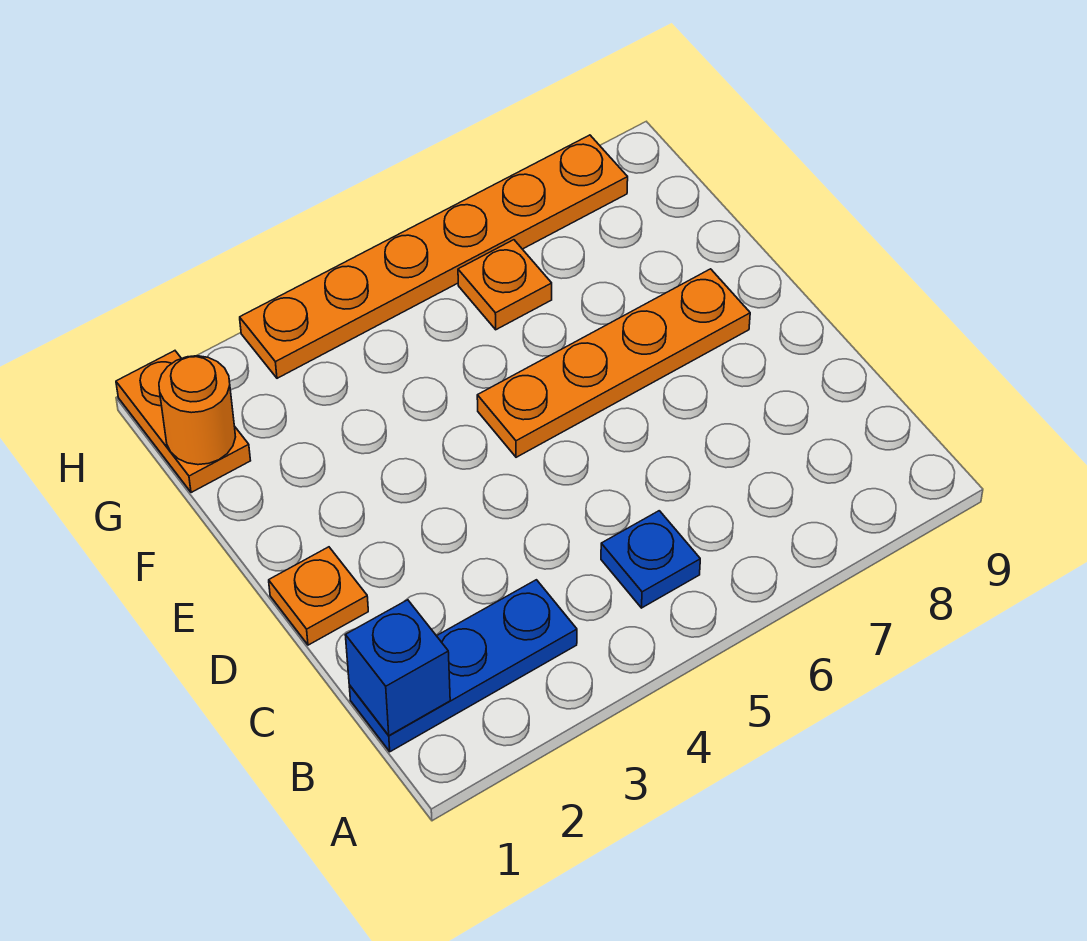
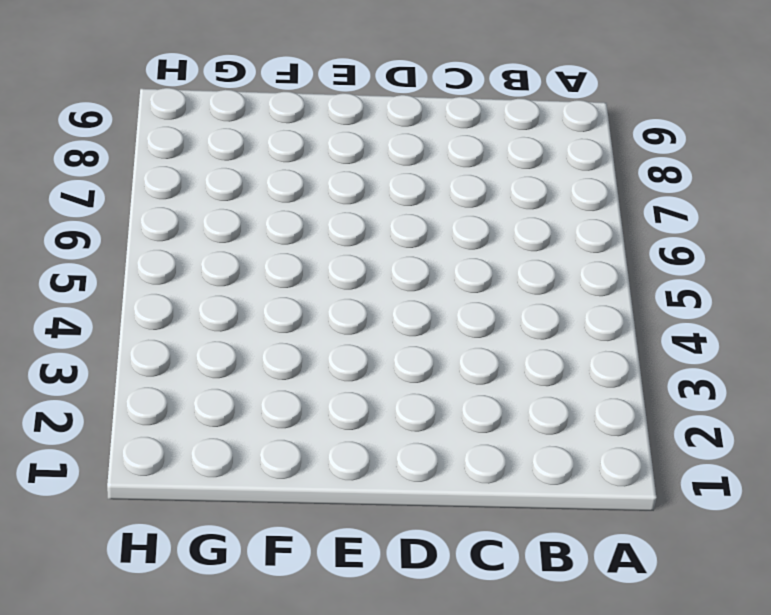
none -> blue 1x3 plate [349,580,577,752]
none -> blue 1x1 plate [601,511,700,608]

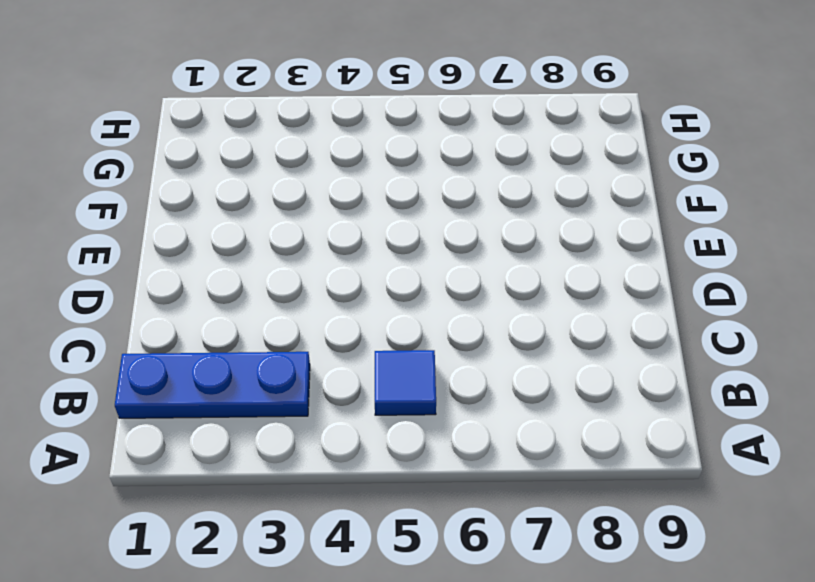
blue 1x1 tile [375,350,436,415] -> blue 1x1 plate [601,511,700,608]
none -> orange 1x1 plate [269,547,368,645]
none -> orange 1x4 plate [477,269,750,457]

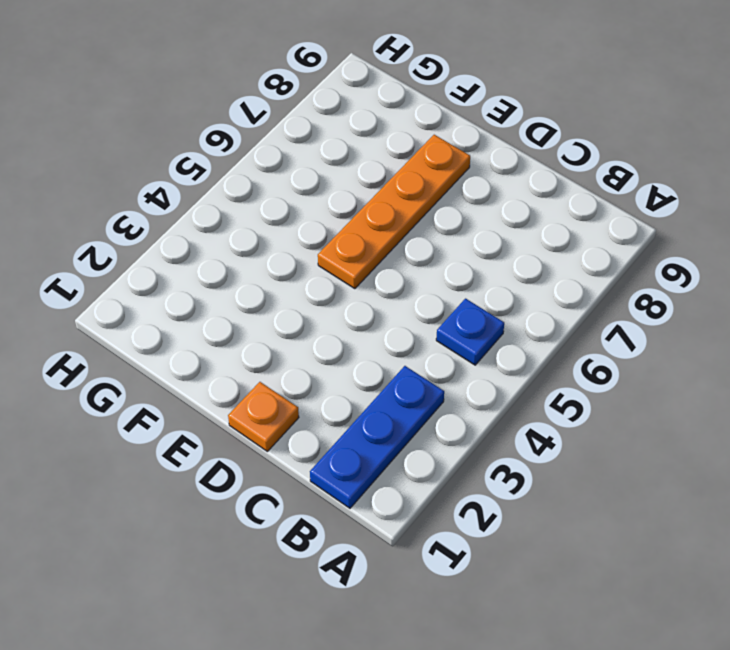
none -> orange 1x2 plate [116,351,251,493]
none -> orange 1x1 plate [458,240,552,330]

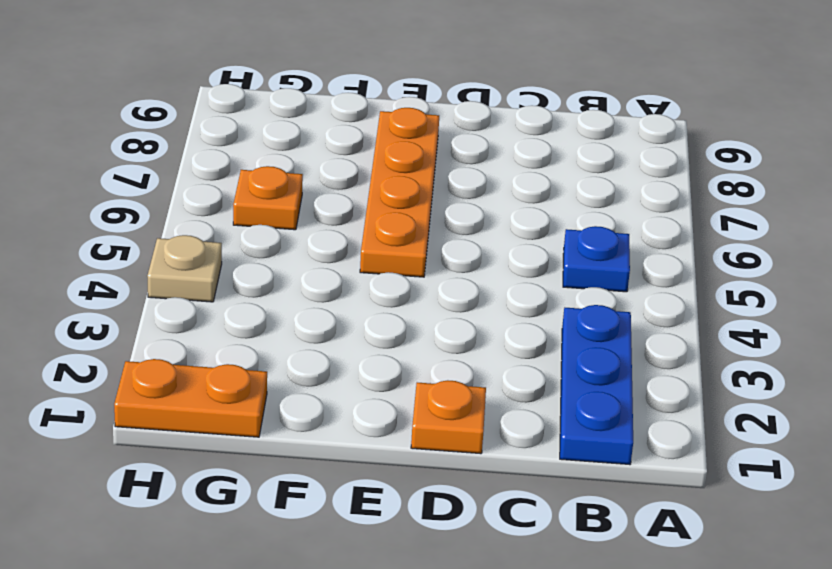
tan 1x1 plate [147,235,222,302] -> orange 1x6 plate [240,135,628,378]
none -> blue 1x1 brick [345,600,450,735]
none -> orange 1x1 round brick [159,356,235,465]

